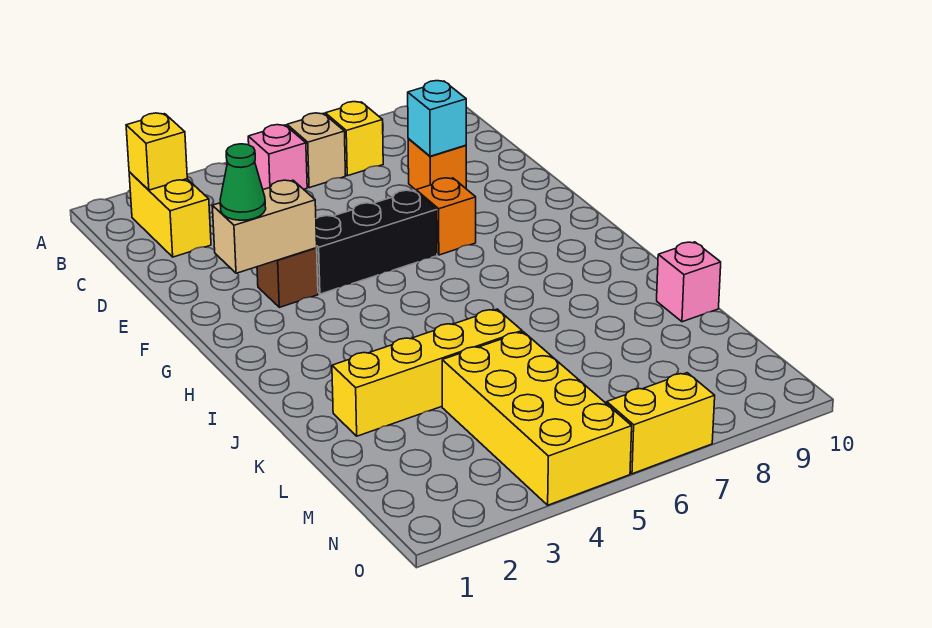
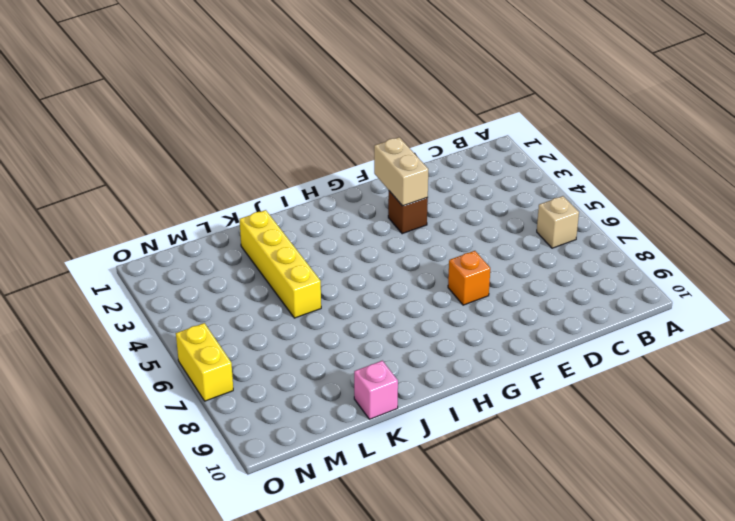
none -> yellow 1x2 brick [129,172,211,257]
none -> pink 1x1 brick [248,125,307,189]
none -> yellow 1x1 brick [325,102,383,176]

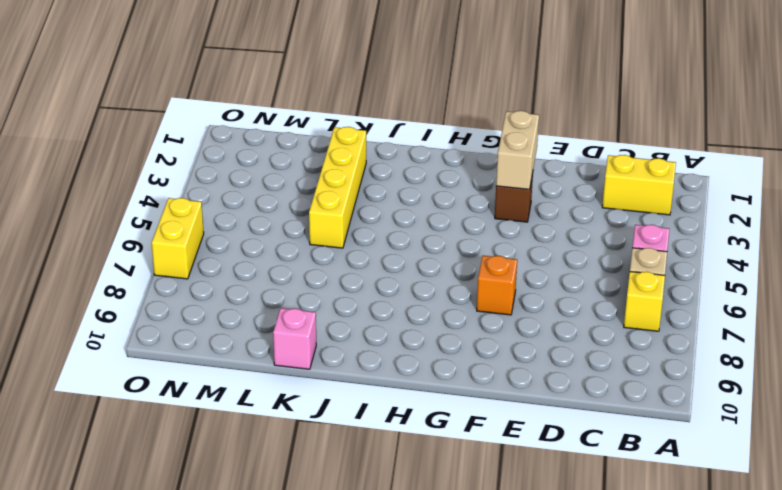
none -> orange 1x1 brick [408,139,466,190]
none -> black 1x3 brick [316,190,437,294]
none -> yellow 2x4 brick [442,332,632,505]

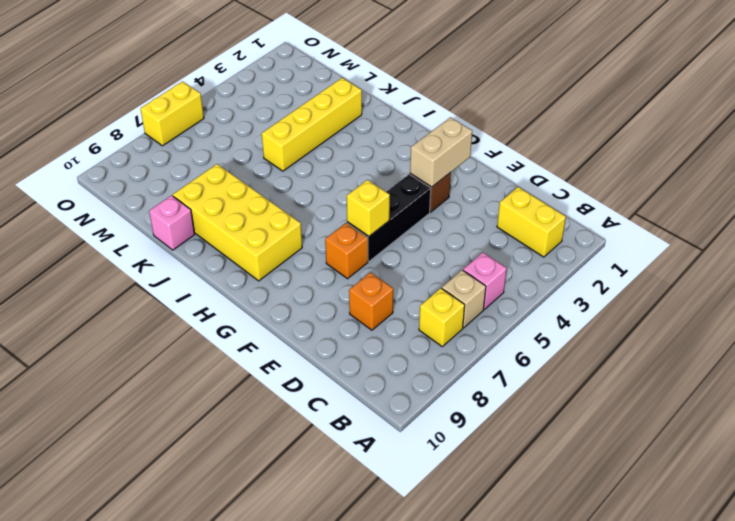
yellow 1x1 brick [347,180,390,236] -> yellow 1x1 brick moved to [126,113,187,190]
yellow 2x4 brick [173,164,302,281] -> yellow 2x4 brick moved to [442,332,632,505]
none -> cyan 1x1 brick [408,81,466,156]
none -> green 1x1 cone [220,144,266,220]

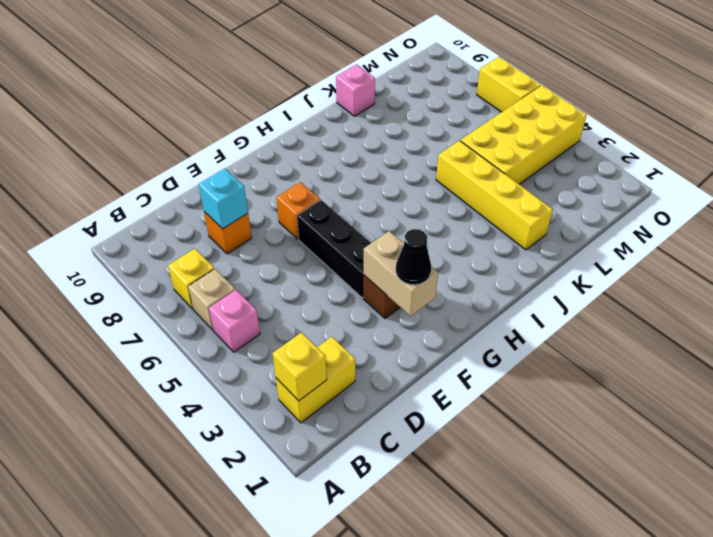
black 1x1 cone [396,229,431,285] -> green 1x1 cone [220,144,266,220]

